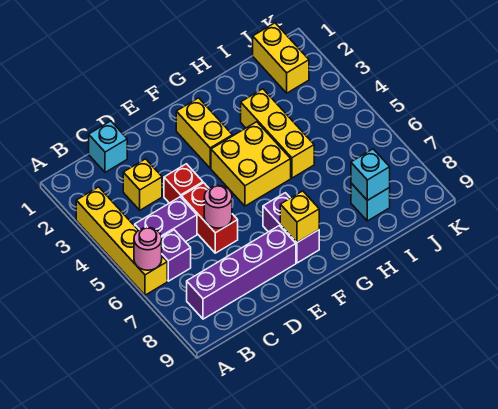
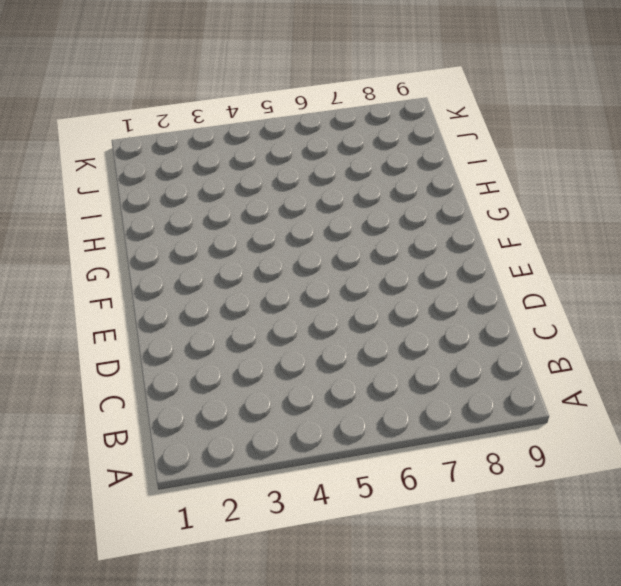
none -> yellow 1x4 brick [76,187,167,295]
none -> purple 1x2 brick [135,197,197,242]
none -> purple 1x1 brick [162,230,191,281]

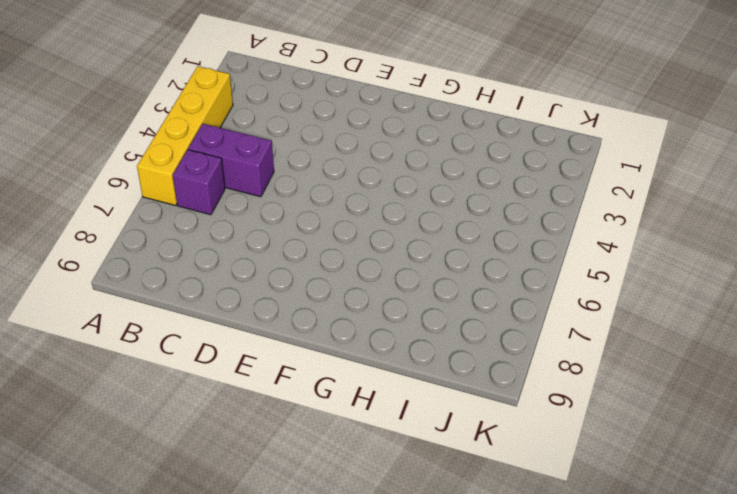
none -> purple 1x4 brick [187,226,296,319]
none -> cyan 1x1 brick [89,121,127,172]
none -> yellow 1x1 brick [123,159,162,210]

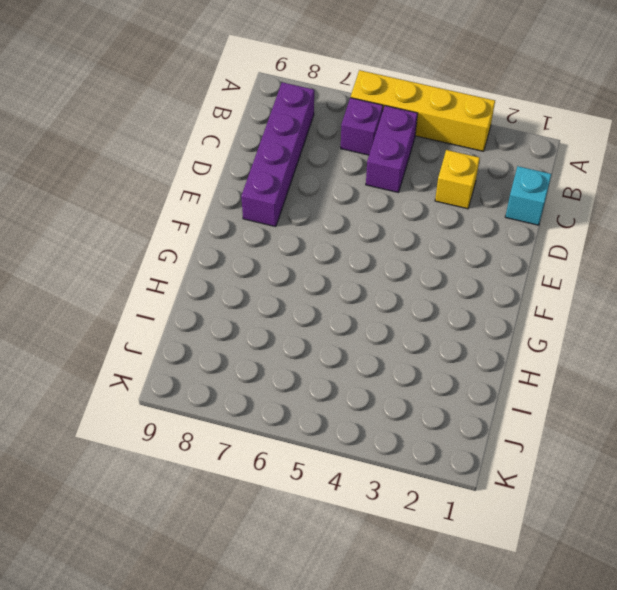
none -> red 1x1 brick [164,164,203,203]
none -> red 1x2 brick [181,183,238,253]
none -> yellow 1x2 brick [176,98,233,168]

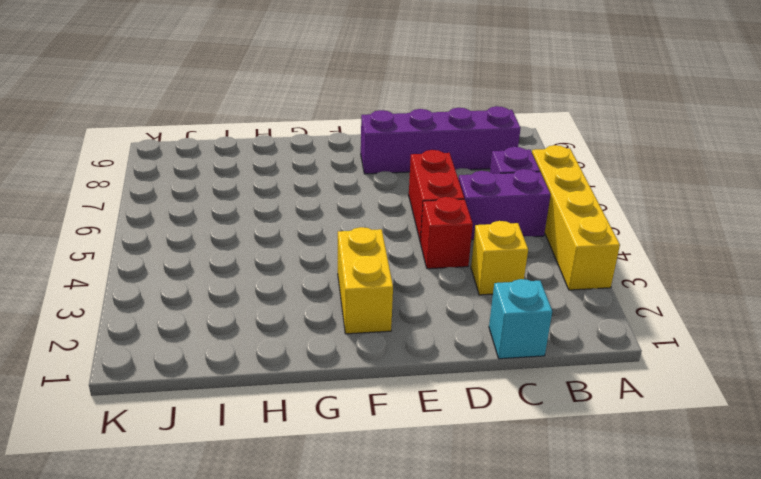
none -> yellow 2x2 brick [211,122,291,206]
none -> purple 1x2 brick [263,193,319,263]
none -> yellow 1x3 brick [241,89,314,178]

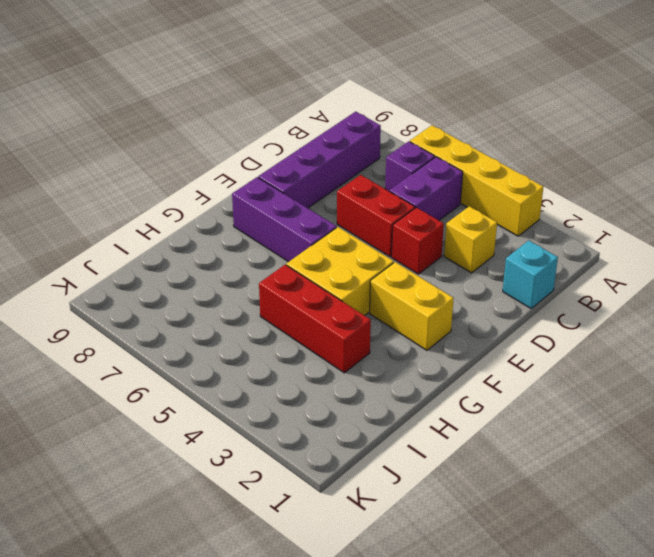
purple 1x3 brick [232,177,337,262] -> purple 1x2 brick [263,193,319,263]
red 1x3 brick [259,265,371,373] -> yellow 1x3 brick [241,89,314,178]
none -> cyan 1x1 brick [351,183,390,221]
none -> yellow 1x2 brick [253,23,309,93]
none -> pink 1x1 round brick [134,227,162,270]

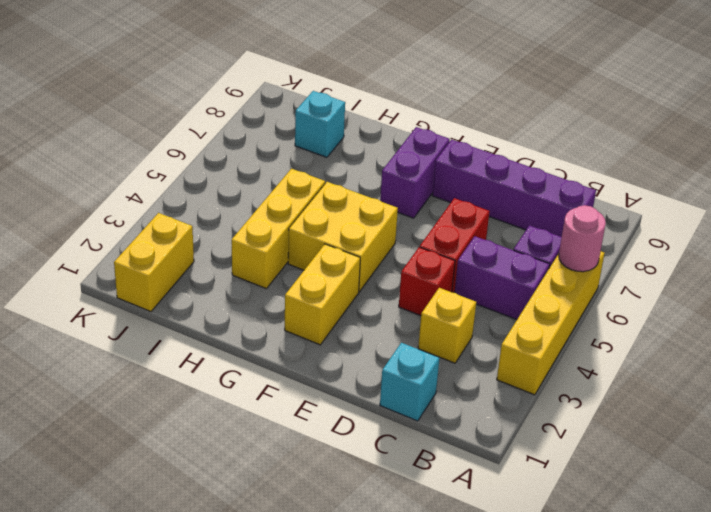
none -> pink 1x1 round brick [204,185,232,228]
none -> yellow 1x1 brick [280,191,319,242]
none -> cyan 1x1 brick [351,149,390,200]

